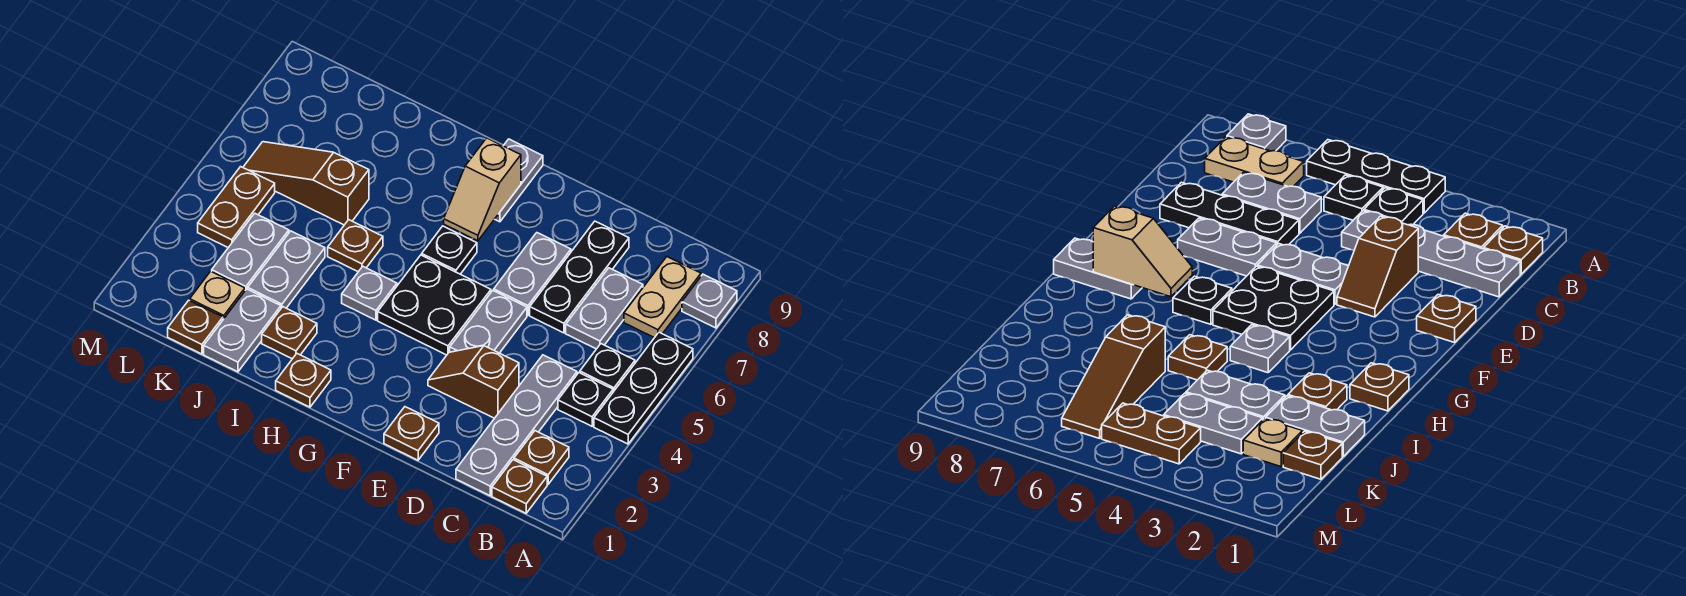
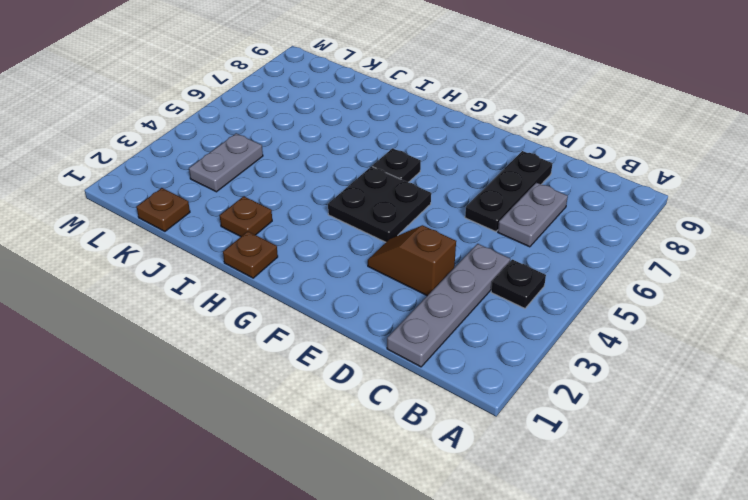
none -> black 1x3 plate [594,332,693,444]
none -> grey 1x1 plate [682,274,737,328]
none -> brown 1x1 plate [492,460,547,513]

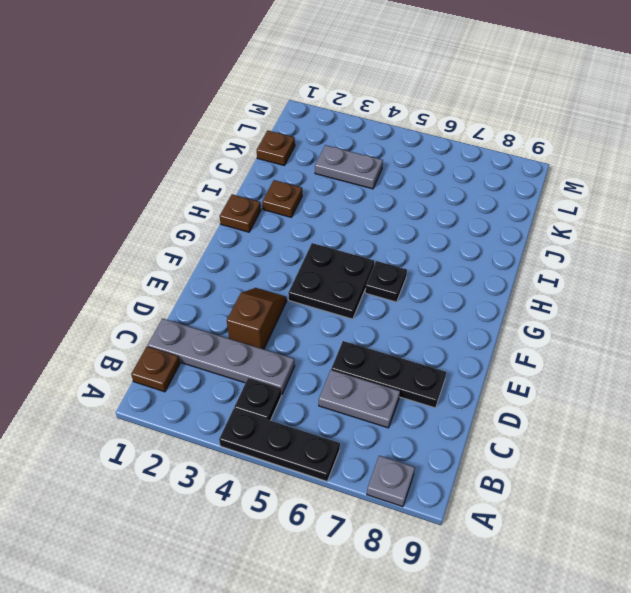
none -> brown 1x1 plate [514,431,569,484]
none -> black 1x1 plate [580,344,635,392]
none -> tan 1x2 plate [624,257,701,338]

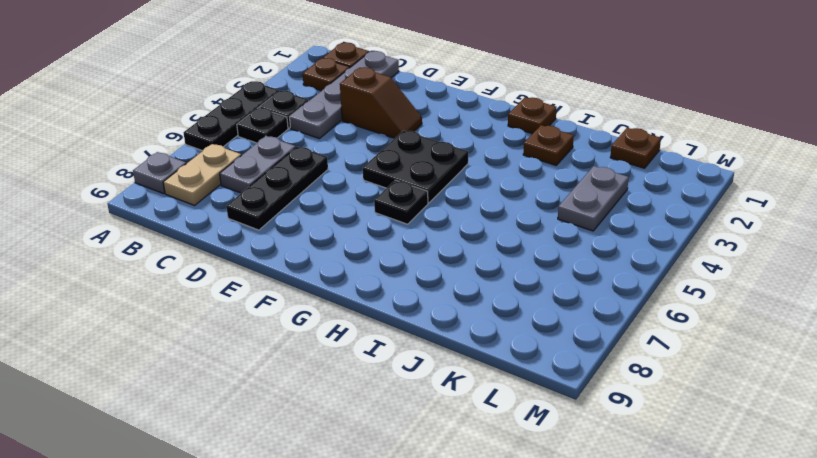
none -> brown 1x1 plate [384,407,439,460]
none -> grey 1x2 plate [450,291,527,353]
none -> grey 1x2 plate [494,233,571,315]

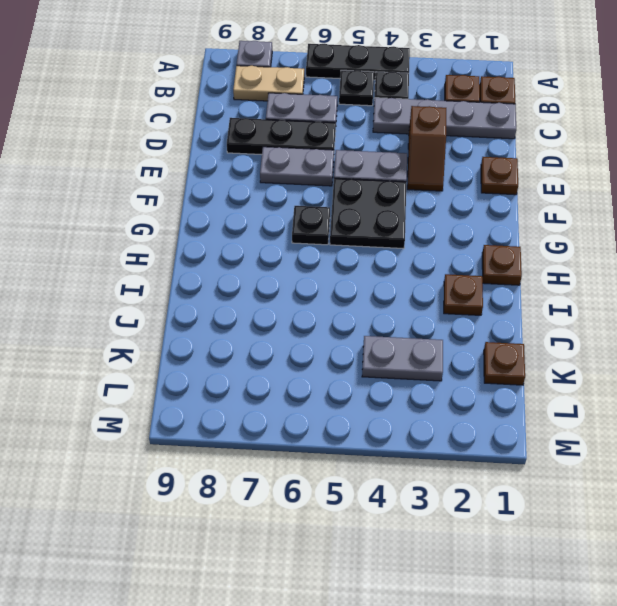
none -> grey 1x2 plate [495,139,543,222]
none -> grey 1x1 plate [342,267,397,320]
none -> brown 1x1 plate [328,220,383,272]

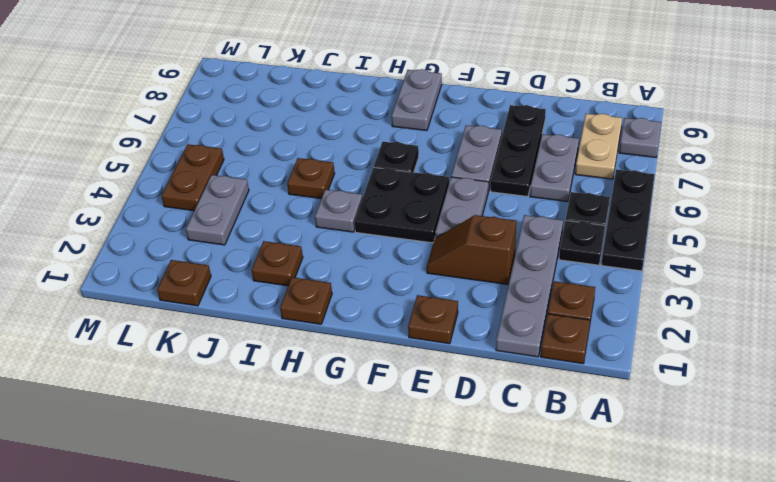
none -> grey 1x2 plate [204,289,281,372]
none -> grey 1x2 plate [248,231,325,308]
none -> brown 1x3 slope [243,142,369,225]

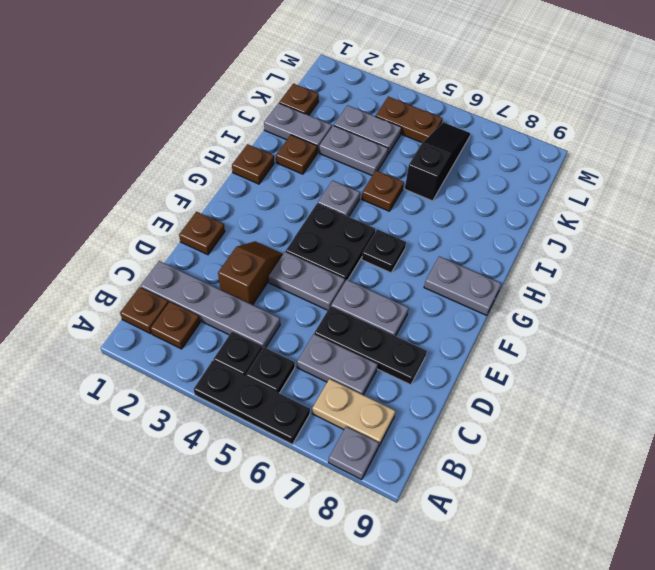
black 1x3 slope [405,122,470,201] -> brown 1x3 slope [243,142,369,225]
none -> tan 1x1 plate [190,271,245,319]
none -> tan 1x2 slope [444,138,521,241]

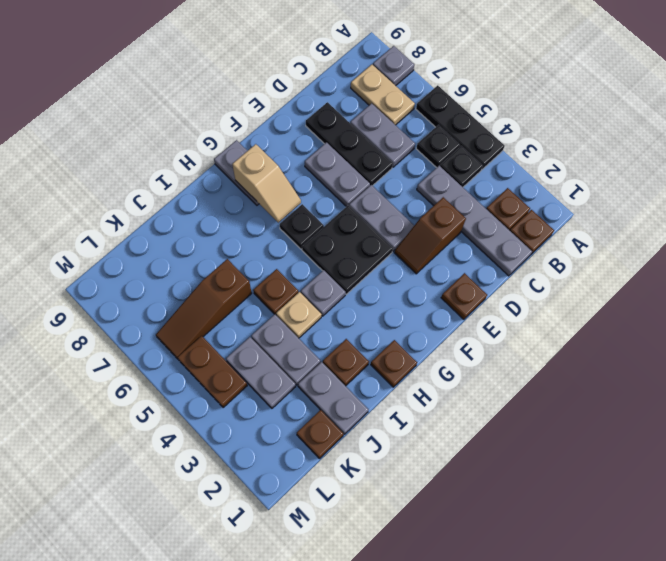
tan 1x1 plate [276,292,322,338] -> tan 1x1 plate moved to [190,271,245,319]

